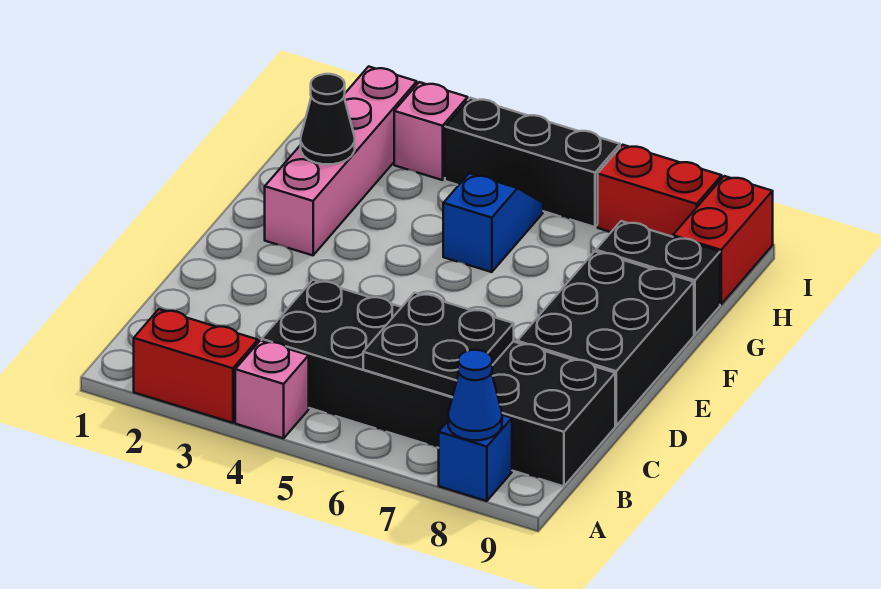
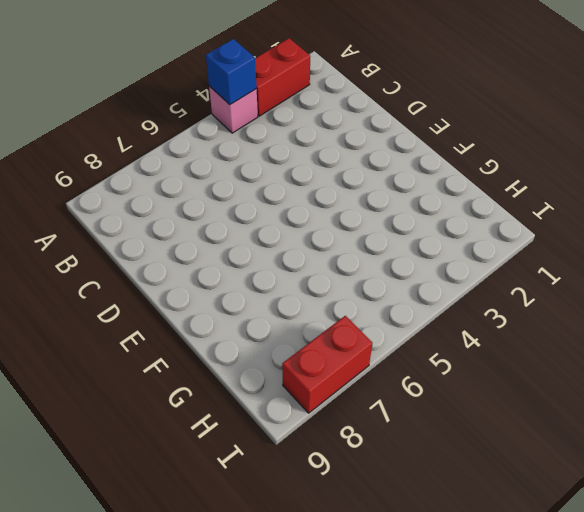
blue 1x1 brick [206,39,257,105] -> blue 1x1 brick moved to [439,415,512,501]
none -> black 2x6 brick [262,280,615,486]
none -> black 2x3 brick [517,251,694,426]
none -> pink 1x4 brick [265,66,417,255]

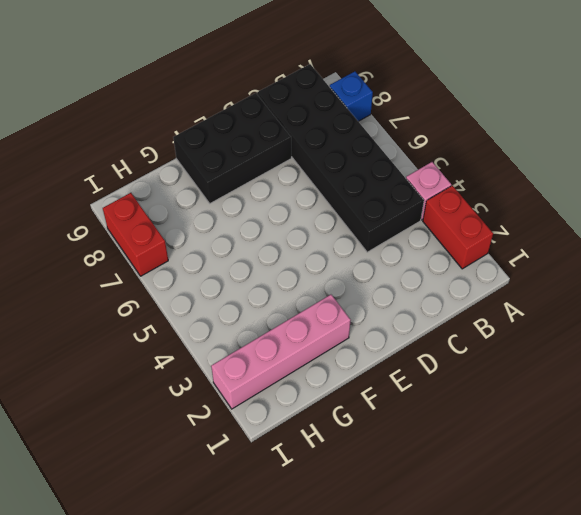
none -> blue 1x2 slope [443,173,543,272]
none -> black 1x2 brick [596,221,720,335]
none -> red 1x2 brick [673,176,773,304]

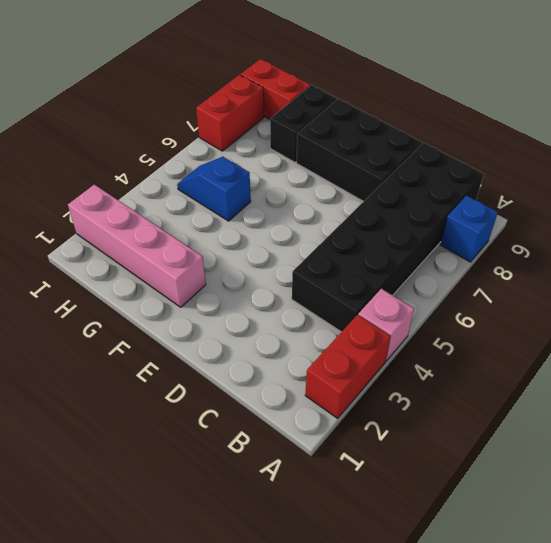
none -> pink 1x1 brick [394,82,468,180]
none -> black 1x3 brick [445,98,620,227]
none -> blue 1x1 cone [448,350,502,440]

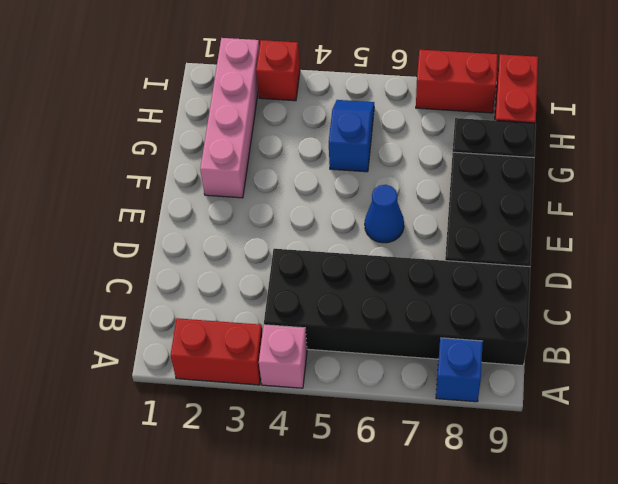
blue 1x1 cone [365,185,404,243] -> blue 1x1 cone moved to [448,350,502,440]
red 1x1 brick [256,40,300,101] -> pink 1x1 brick [394,82,468,180]
none -> black 1x3 brick [445,98,620,227]
none -> black 2x2 plate [363,293,514,397]
none -> black 1x1 cone [301,74,355,164]

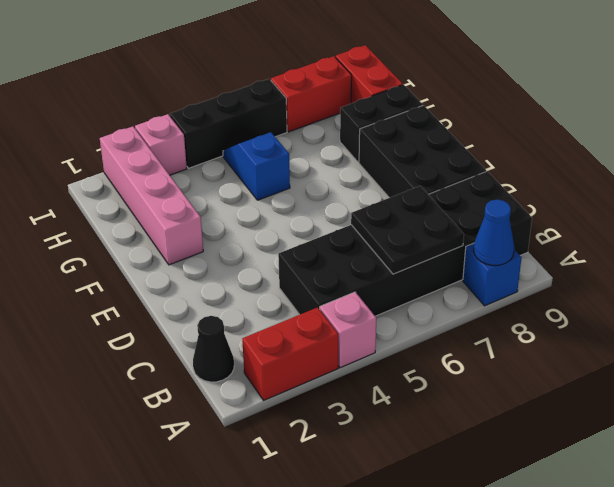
black 1x1 cone [193,316,234,382] -> black 1x1 cone moved to [301,74,355,164]

